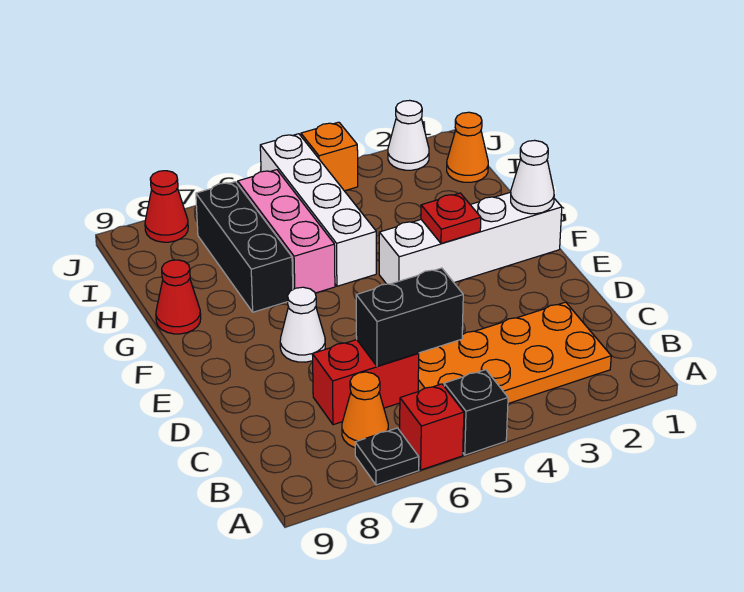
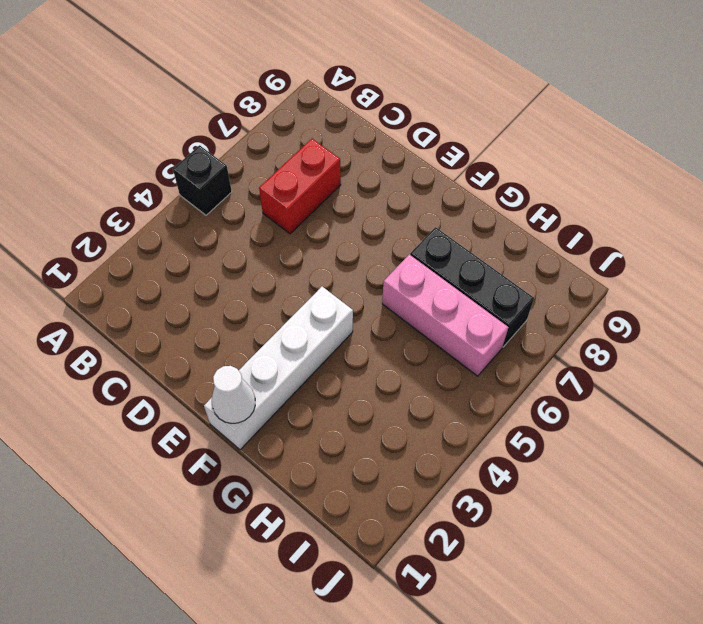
none -> red 1x1 brick [400,384,464,470]
none -> black 1x1 plate [355,428,419,485]
none -> orange 2x4 plate [418,302,611,404]

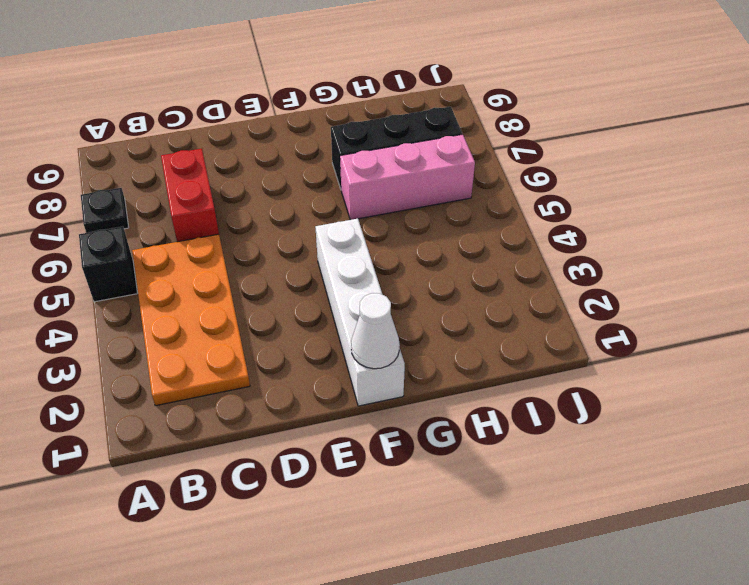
none -> red 1x1 brick [400,384,464,470]
none -> orange 1x1 cone [342,372,388,447]
none -> white 1x1 cone [280,287,325,362]

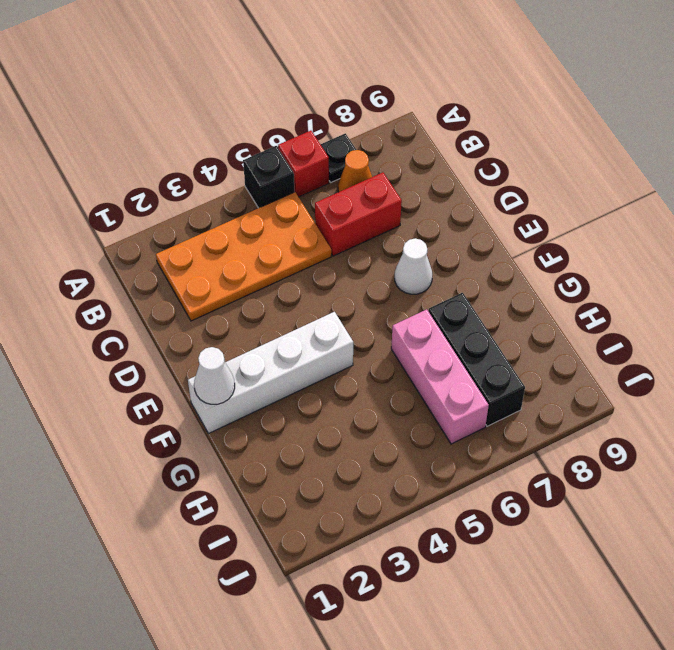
none -> white 1x4 brick [260,134,376,286]
none -> red 1x1 cone [156,260,201,334]
none -> orange 1x1 cone [447,112,488,182]

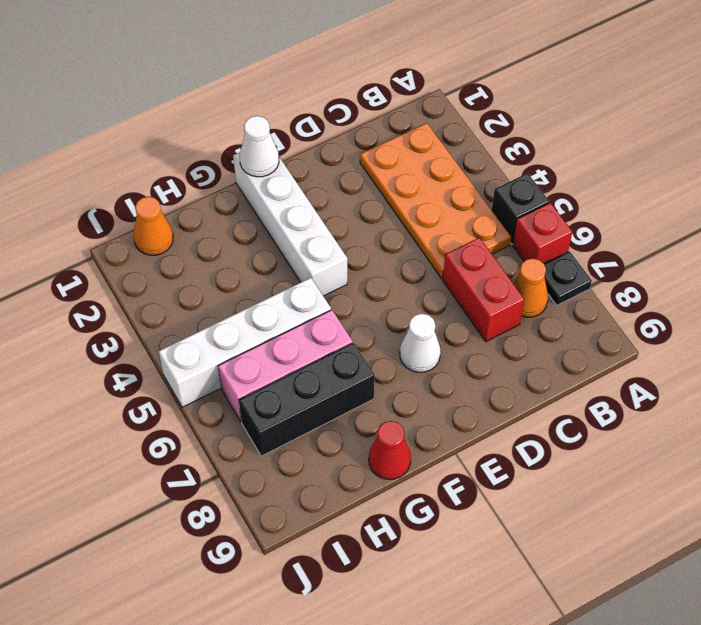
none -> white 1x1 cone [388,100,429,170]
none -> orange 1x1 brick [301,122,358,191]
none -> red 1x1 cone [145,171,188,242]

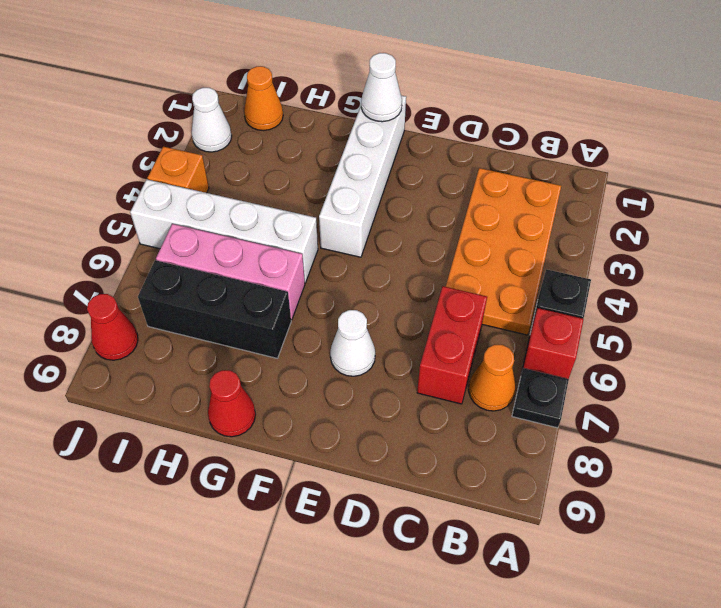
none -> black 1x2 brick [356,268,463,366]
none -> red 1x1 plate [421,193,481,243]

